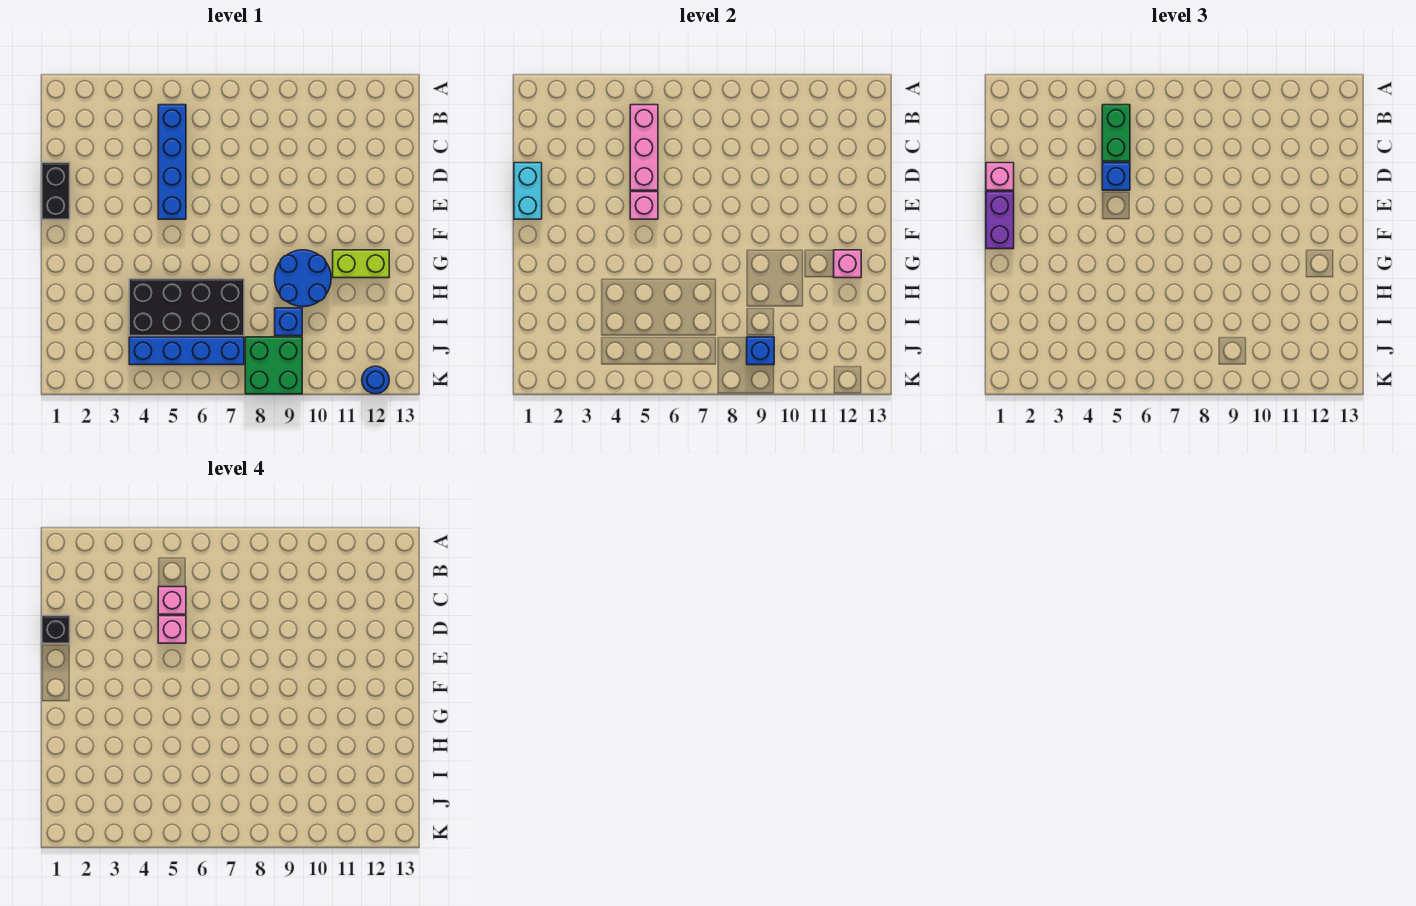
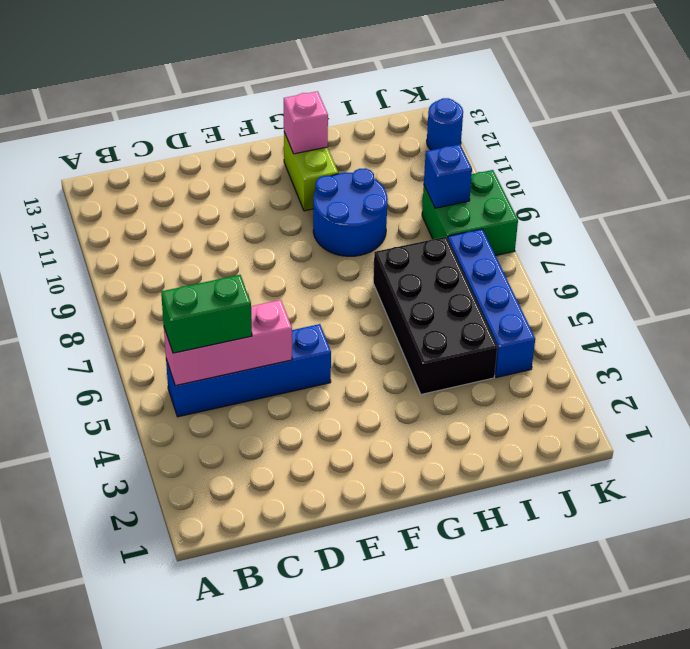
none -> black 1x2 brick [42,163,70,219]
none -> blue 1x1 brick [275,308,302,336]
none -> cyan 1x2 brick [514,163,542,219]

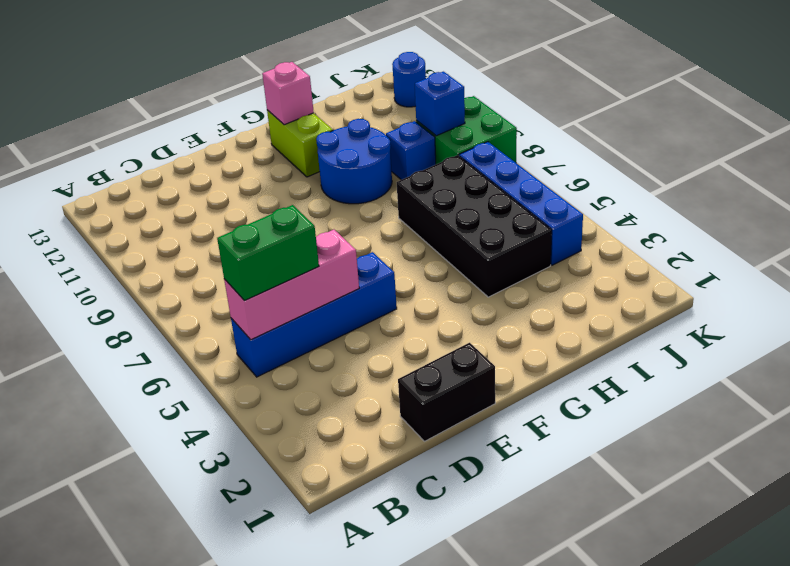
none -> cyan 1x2 brick [514,163,542,219]
none -> pink 1x1 brick [630,192,658,219]
none -> pink 1x1 brick [986,163,1014,190]

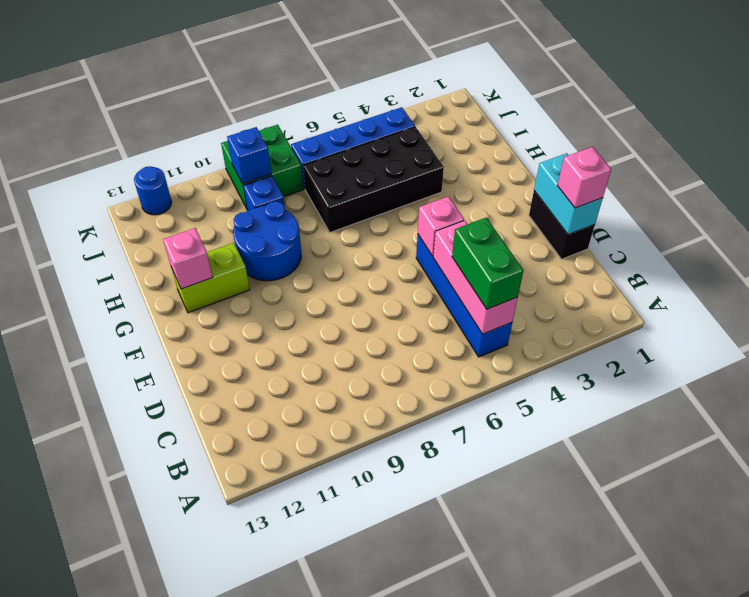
none -> blue 1x1 brick [1102,163,1130,190]
none -> purple 1x2 brick [986,192,1014,249]
none -> pink 1x1 brick [158,587,186,614]

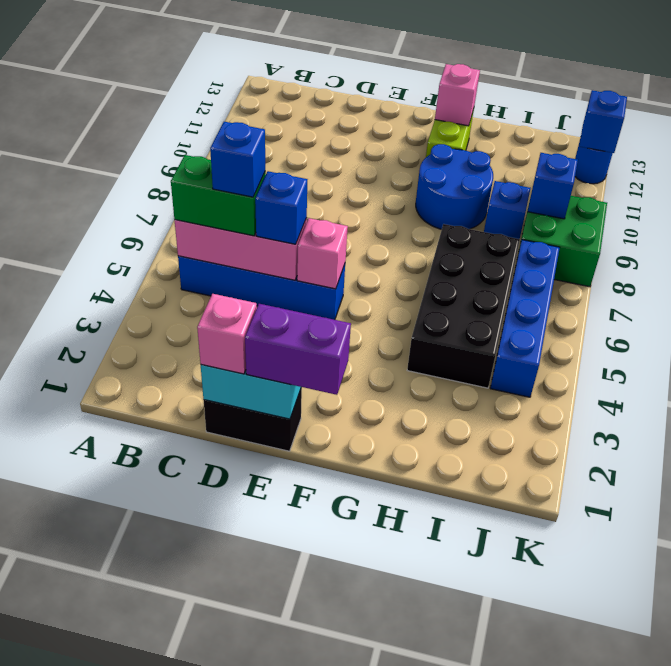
blue 1x1 brick [210,122,265,197] -> pink 1x1 brick [158,587,186,614]
blue 1x1 brick [579,90,627,153] -> none
none -> black 1x1 brick [42,616,70,643]
none -> pink 1x1 brick [158,616,186,643]

